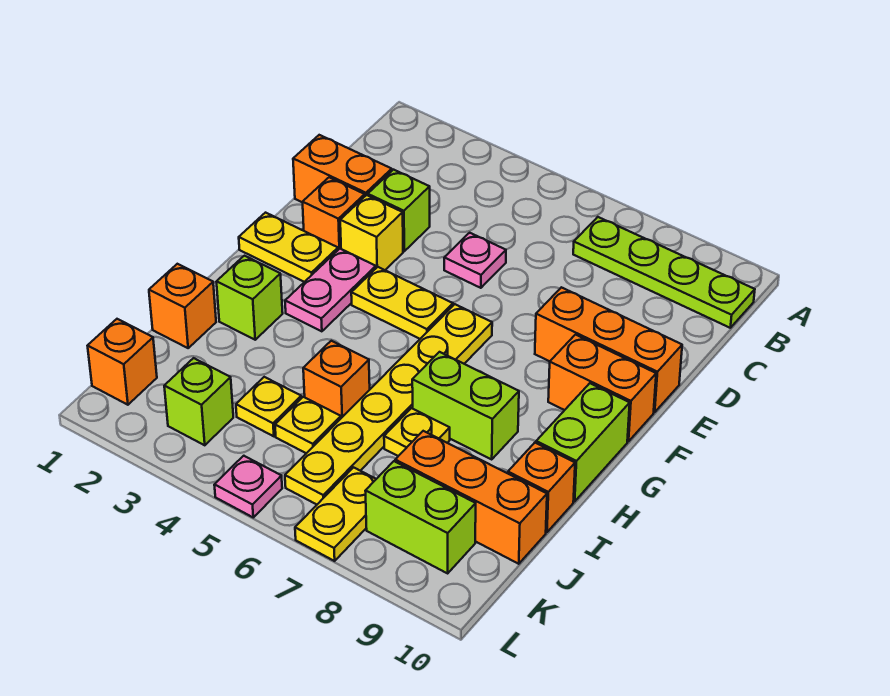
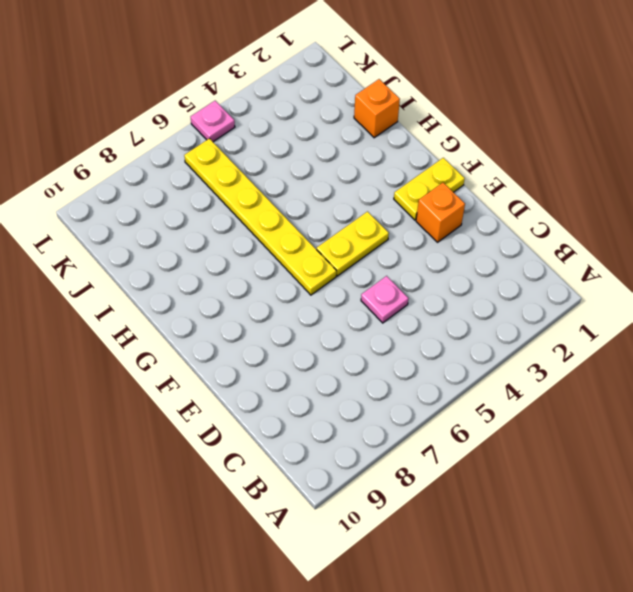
none -> lime 1x4 plate [573,217,755,328]
none -> orange 1x2 brick [293,135,392,203]
none -> lime 1x1 brick [368,170,430,251]

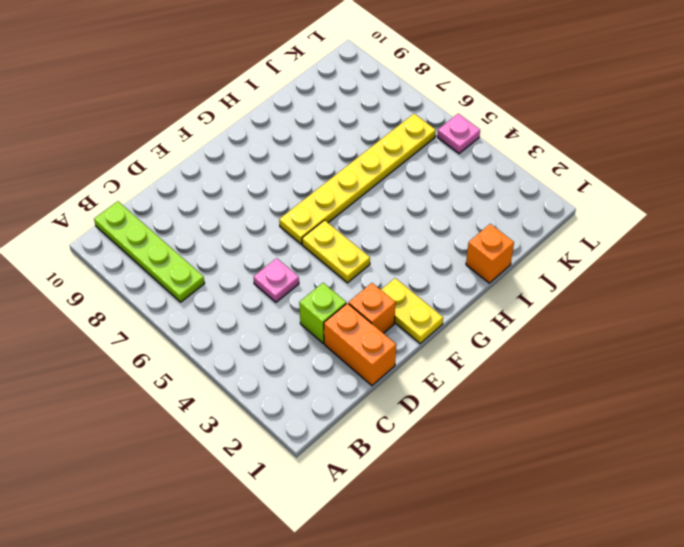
none -> yellow 1x1 brick [340,195,403,270]
none -> orange 1x3 brick [535,287,682,412]
none -> pink 1x2 plate [285,249,376,331]

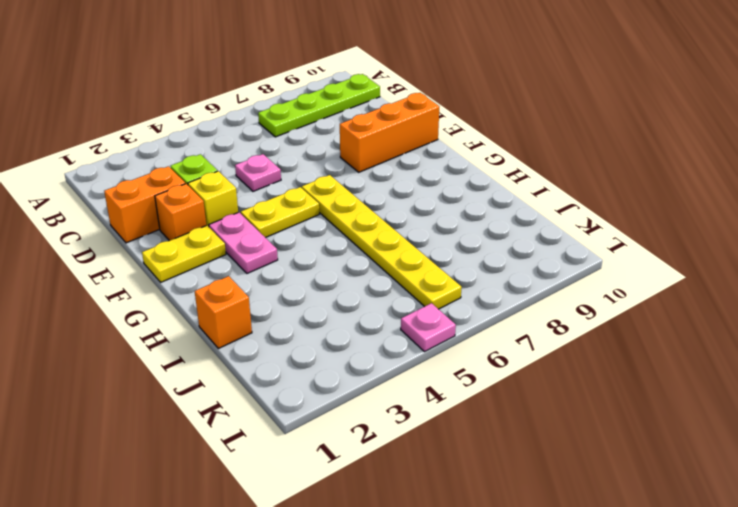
none -> orange 1x2 brick [548,335,656,442]
none -> lime 1x2 brick [536,383,630,501]
none -> lime 1x1 brick [216,256,283,340]

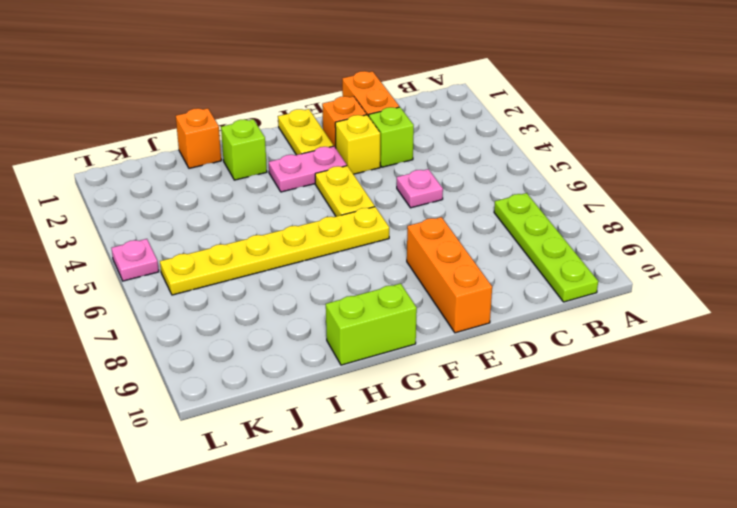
none -> orange 1x2 brick [548,335,656,442]
none -> lime 1x2 brick [412,352,519,459]
none -> orange 1x1 brick [303,341,370,418]

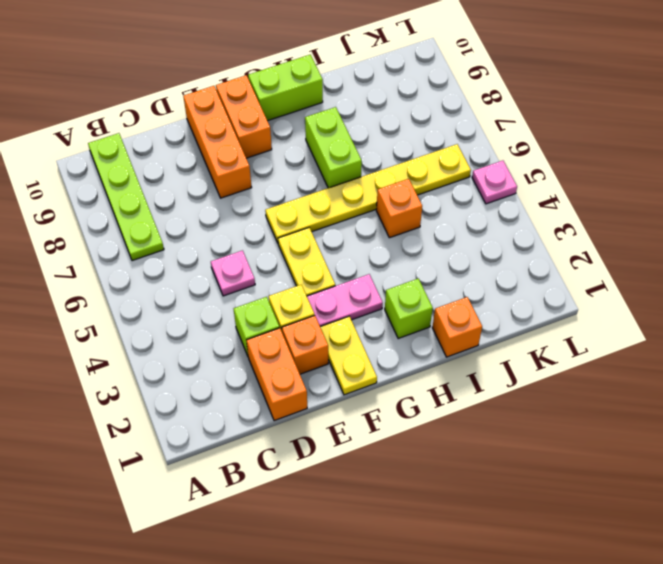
none -> yellow 1x1 plate [384,408,450,456]
none -> orange 1x1 brick [508,443,575,532]
none -> yellow 1x1 plate [236,377,301,436]

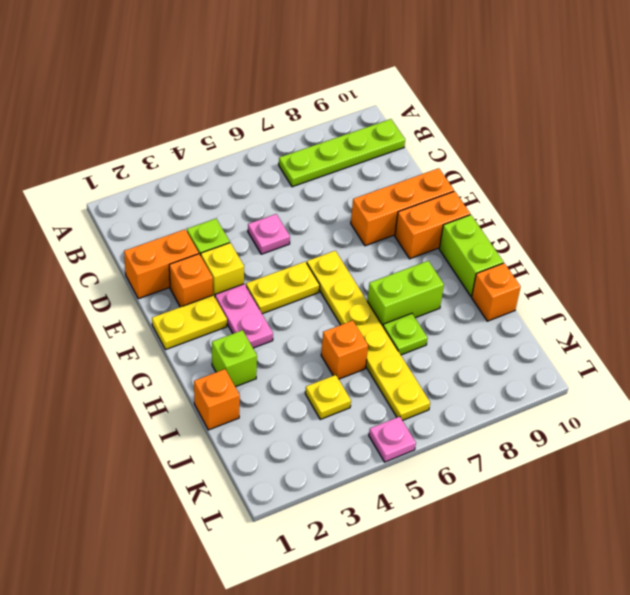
lime 1x1 plate [383,313,427,355] -> yellow 1x1 plate [384,408,450,456]
none -> yellow 1x1 plate [275,397,341,453]
none -> orange 1x3 brick [395,431,547,564]
none -> orange 1x1 brick [88,319,157,405]

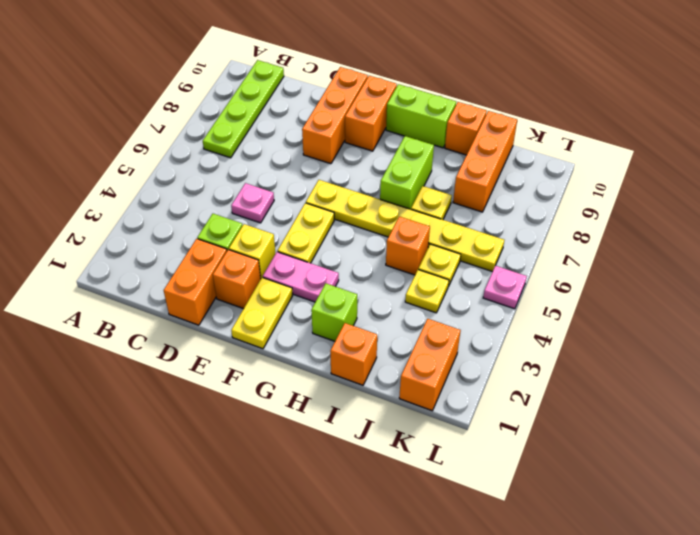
orange 1x2 brick [399,319,461,411] -> orange 1x1 brick [88,319,157,405]
none -> lime 1x1 brick [164,358,233,445]
none -> yellow 1x2 plate [295,467,376,561]
none -> lime 1x2 brick [366,461,476,573]

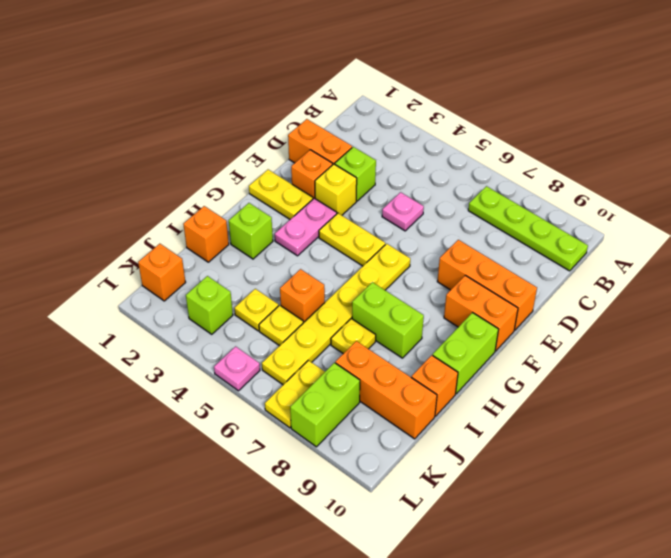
lime 1x2 brick [290,363,360,447] -> lime 1x2 brick turned to [366,461,476,573]

